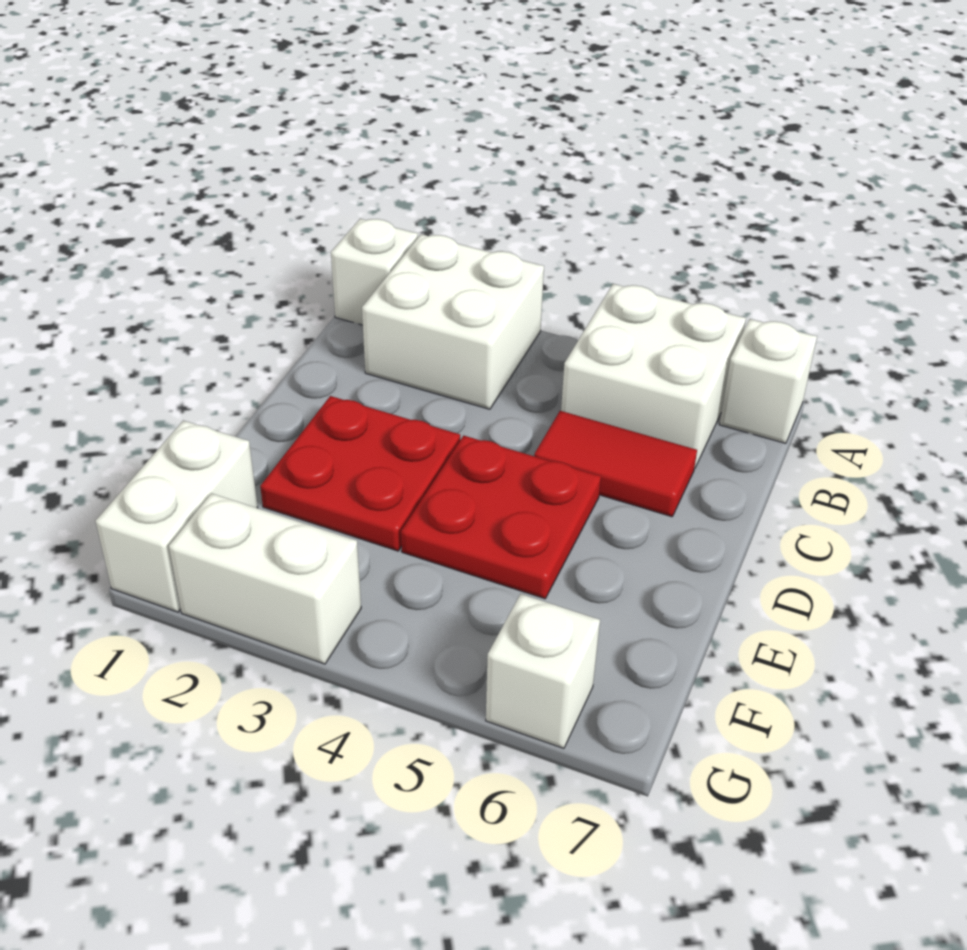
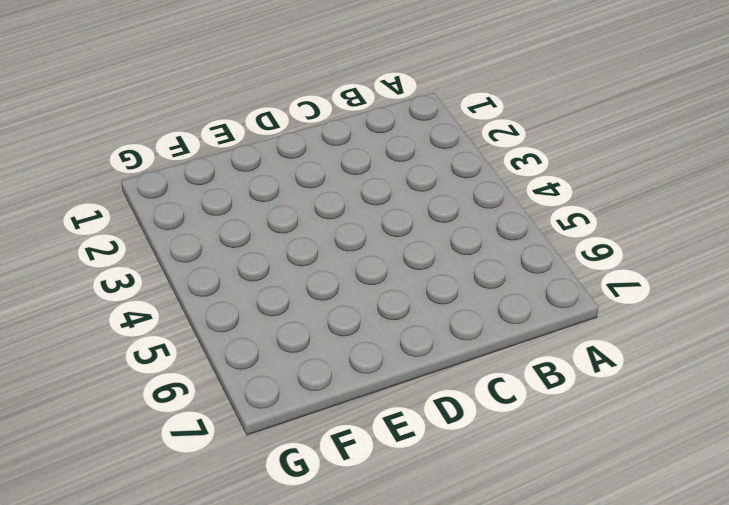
none -> white 1x1 brick [331,219,418,325]
none -> white 2x2 brick [362,234,544,409]

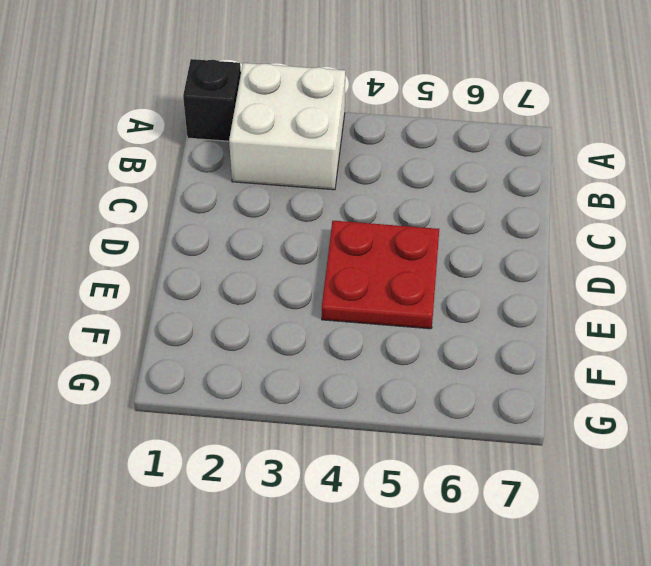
black 1x1 brick [183,59,241,141] -> white 1x1 brick [331,219,418,325]
none -> white 2x2 brick [561,284,746,469]
none -> white 1x1 brick [719,319,817,443]

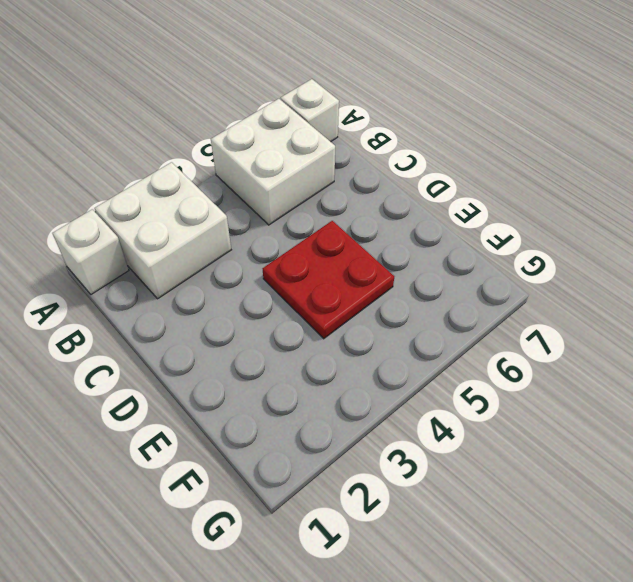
none -> red 1x2 tile [534,411,697,517]
none -> red 2x2 plate [260,396,460,551]

